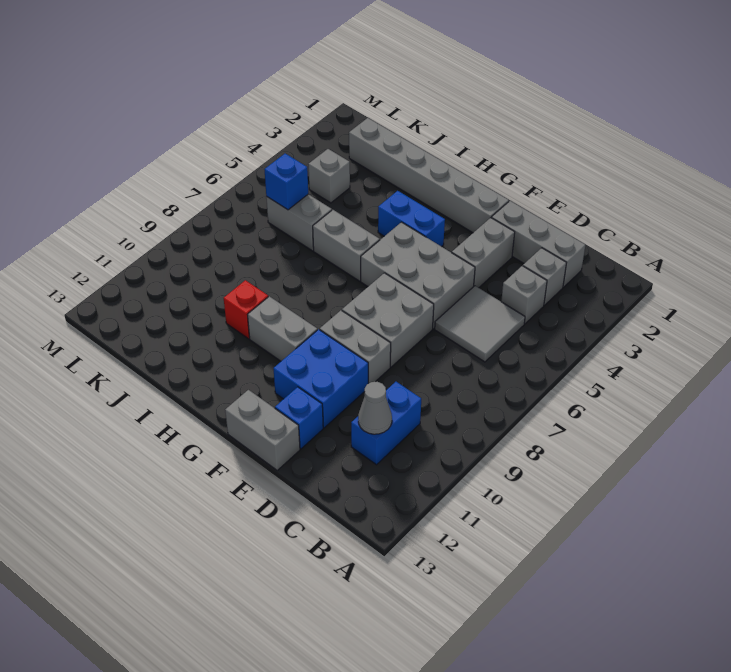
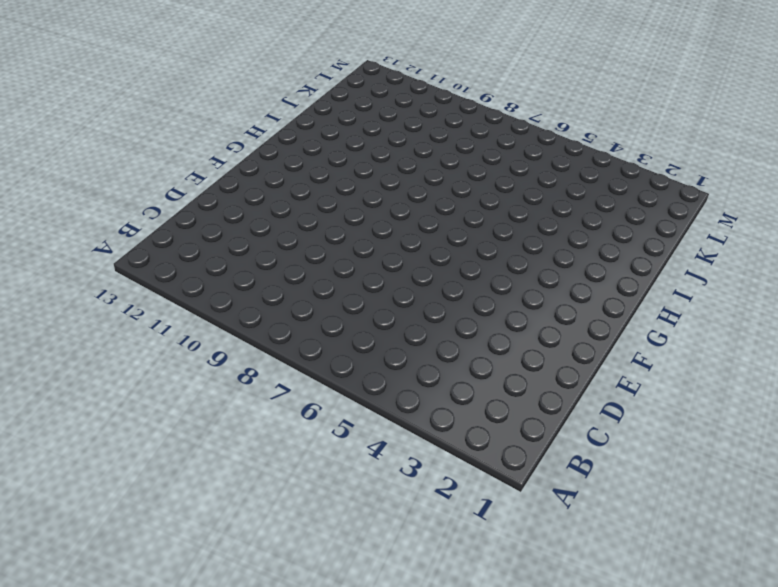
none -> grey 1x3 brick [492,201,585,287]
none -> grey 1x1 brick [523,248,566,305]
none -> grey 1x1 brick [501,266,547,324]

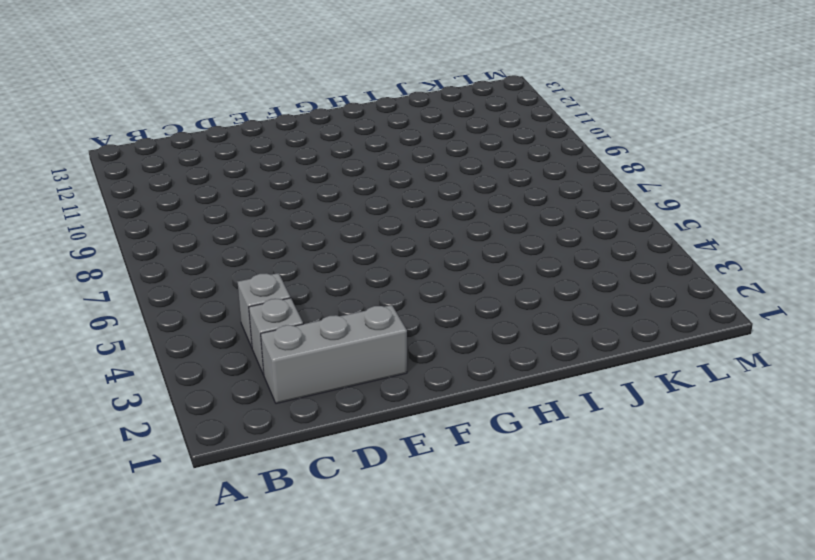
none -> grey 2x2 tile [435,286,525,362]
none -> blue 1x2 brick [351,382,421,465]
none -> grey 1x2 brick [452,218,515,288]

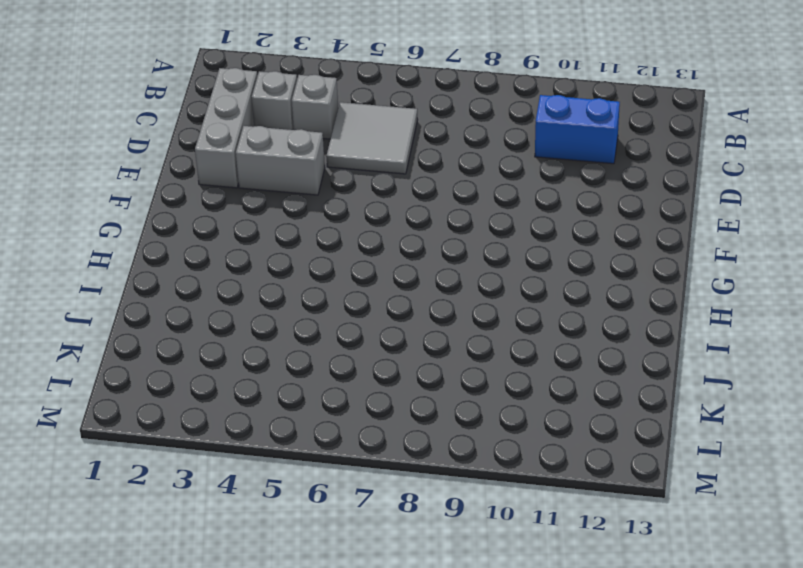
none -> grey 2x3 brick [361,222,475,329]
none -> grey 2x2 brick [342,273,434,367]
none -> grey 1x2 brick [320,310,391,383]

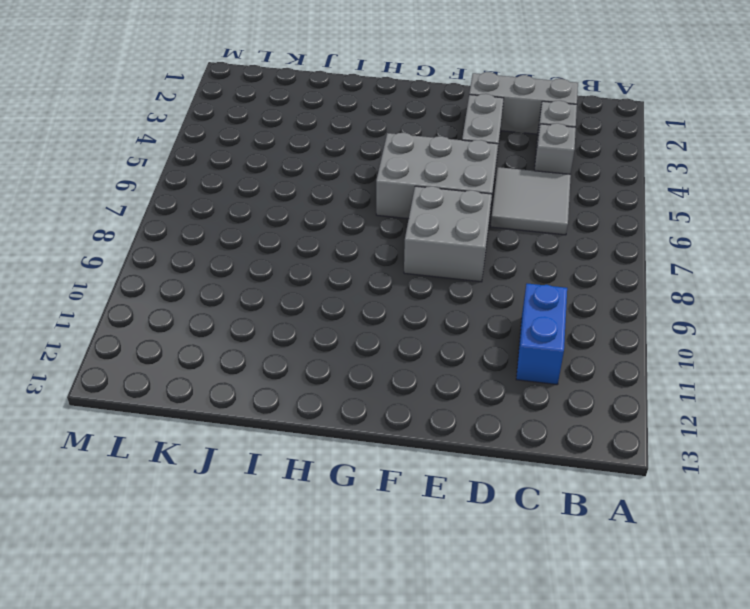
none -> grey 1x2 brick [320,310,391,383]
none -> blue 2x2 brick [273,329,368,428]
none -> blue 1x1 brick [275,387,323,449]

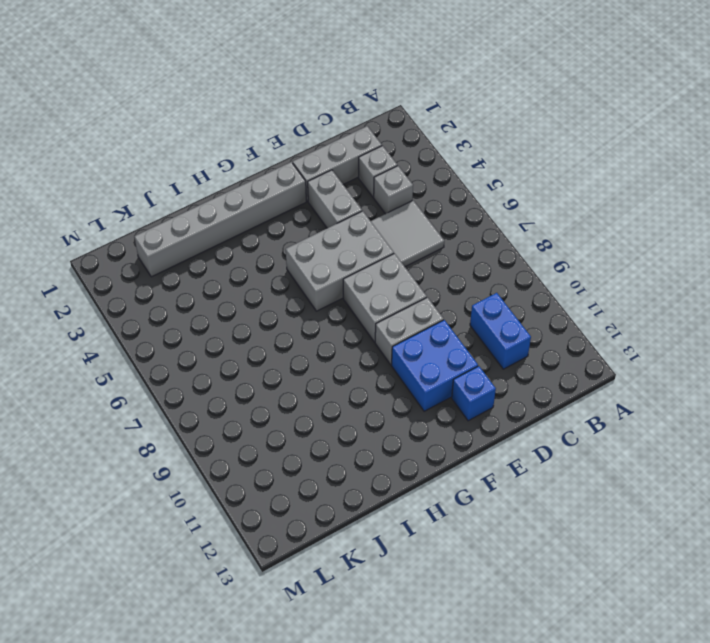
none -> grey 1x2 brick [225,390,300,470]
none -> blue 1x2 brick [378,191,445,247]
none -> grey 1x2 brick [248,296,317,361]

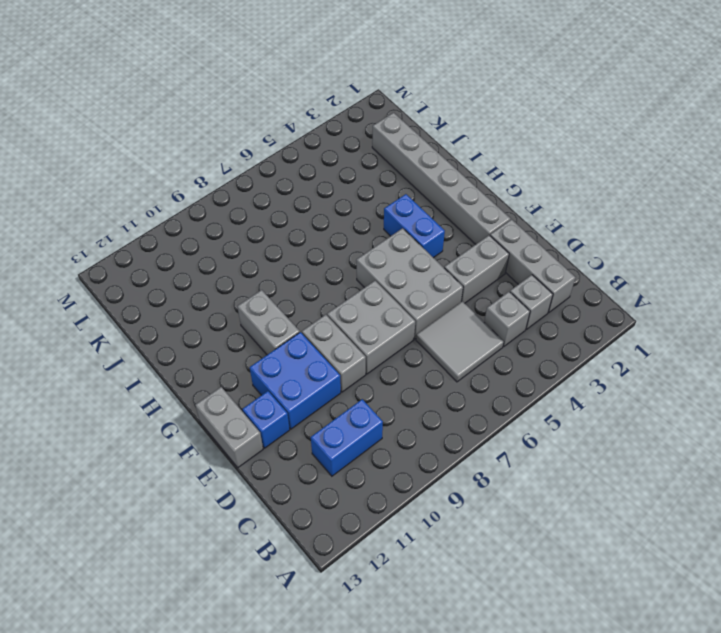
none -> grey 1x2 brick [313,210,380,281]
none -> red 1x1 brick [224,280,268,339]
none -> grey 1x2 brick [266,194,332,251]

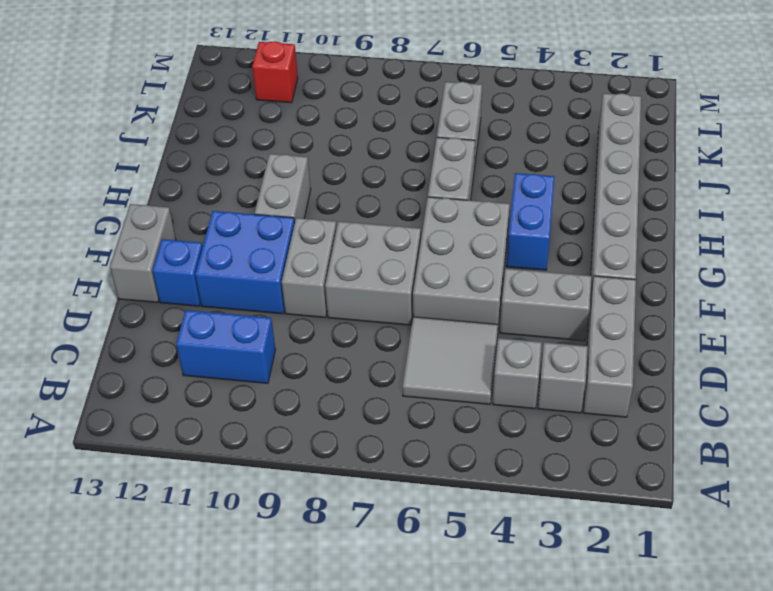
red 1x1 brick [252,41,298,103] -> red 1x1 brick moved to [224,280,268,339]
none -> grey 1x1 brick [309,149,350,203]
none -> grey 1x1 cone [358,382,392,434]
none -> blue 1x1 brick [264,154,308,210]

